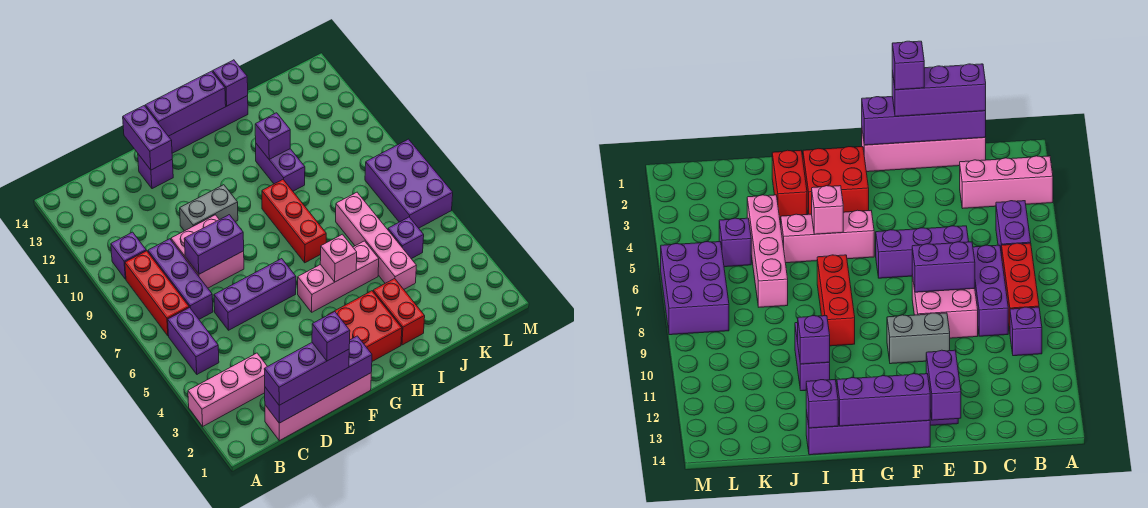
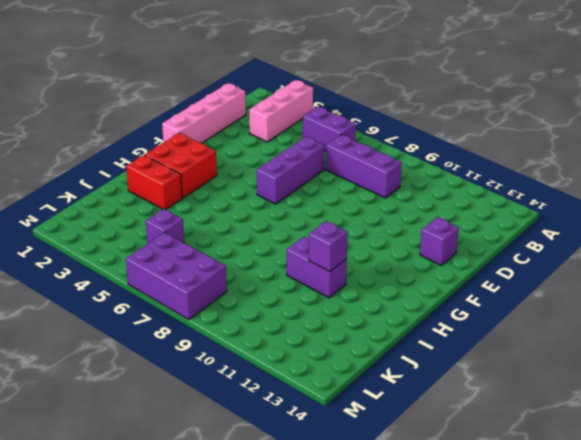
none -> red 1x3 brick [125,251,189,336]
none -> purple 1x1 brick [111,232,146,279]
none -> pink 2x2 brick [171,215,244,288]

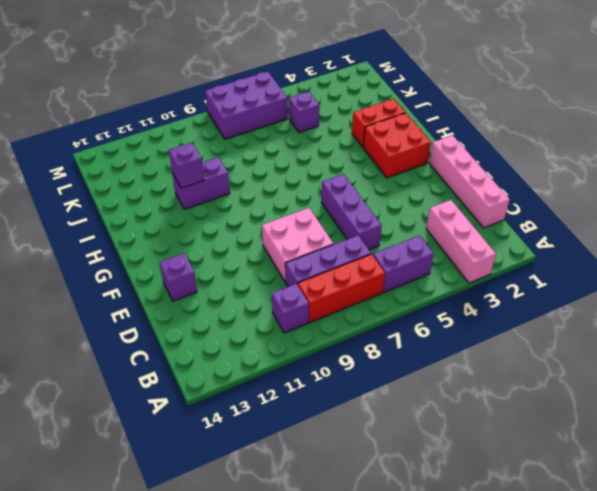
none -> grey 1x2 brick [180,185,238,231]
none -> purple 1x4 brick [169,96,248,153]
none -> pink 1x3 brick [298,241,379,312]

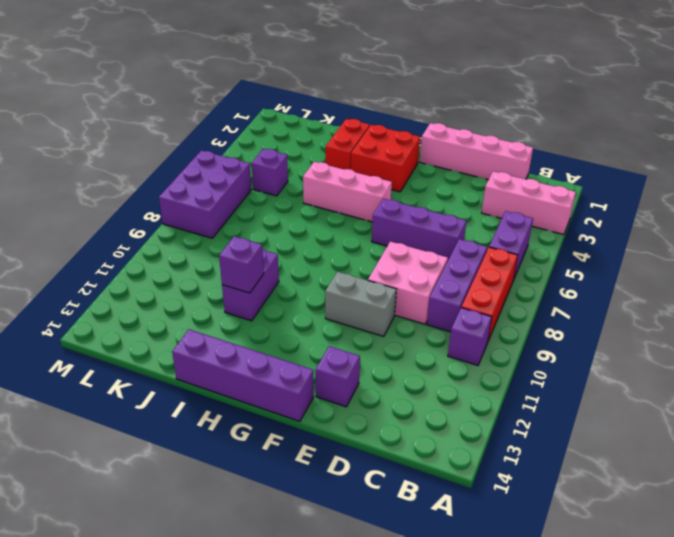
none -> red 1x3 brick [262,180,326,263]
none -> pink 1x4 brick [336,192,416,289]
none -> purple 1x4 brick [265,336,372,423]

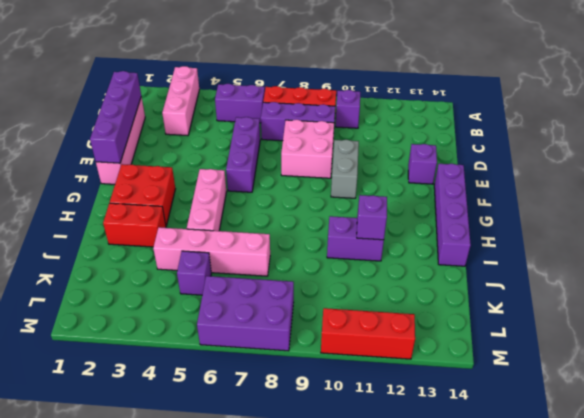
red 1x3 brick [321,308,415,359] -> red 1x3 brick moved to [262,180,326,263]
none -> purple 1x2 brick [184,215,244,274]
none -> purple 1x2 brick [123,106,172,170]
none -> purple 1x3 brick [145,71,226,136]

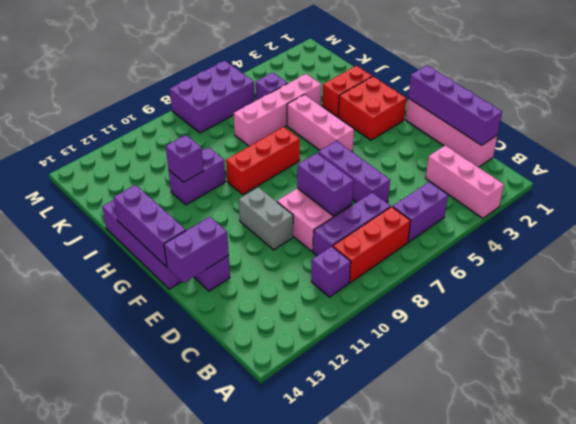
none -> pink 1x1 brick [320,234,357,282]
none -> purple 1x1 brick [213,60,248,106]
none -> purple 1x3 brick [264,343,349,405]

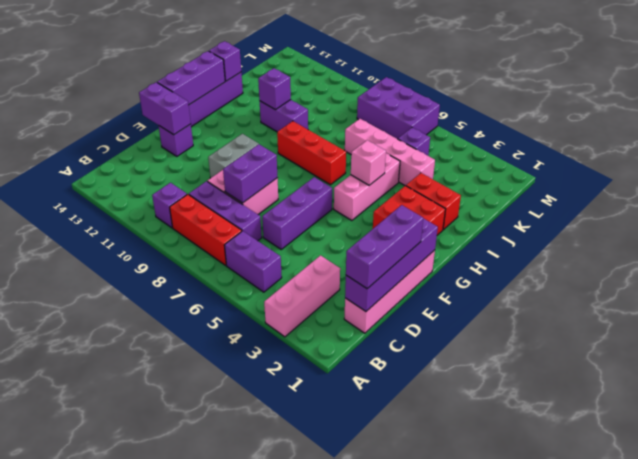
none -> purple 1x1 brick [312,312,350,361]

